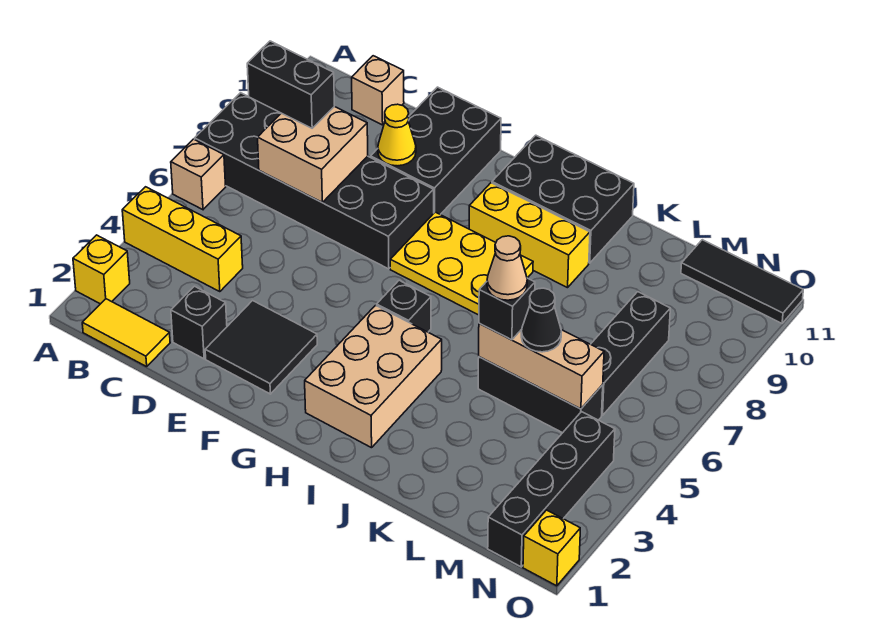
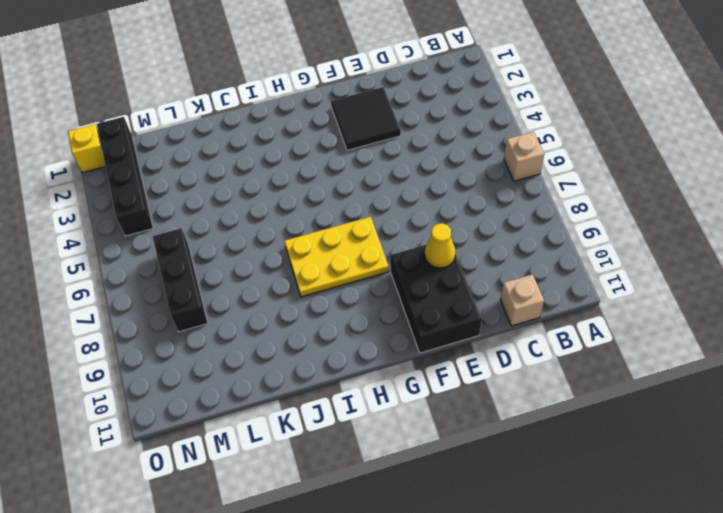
none -> yellow 1x1 brick [73,235,130,304]
none -> yellow 1x3 brick [122,187,243,292]
none -> black 2x6 brick [195,93,434,269]

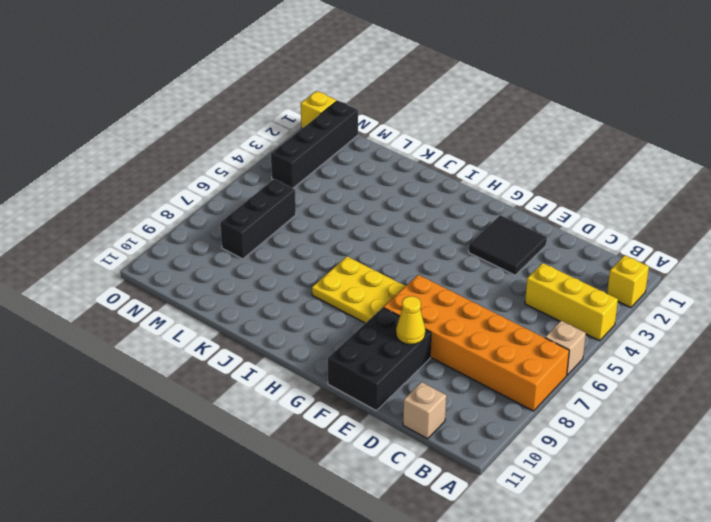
orange 2x6 brick [383,275,569,411] -> black 2x6 brick [195,93,434,269]
none -> yellow 1x2 tile [82,299,170,367]
none -> black 1x1 brick [171,286,227,359]
none -> tan 2x3 brick [305,305,442,448]

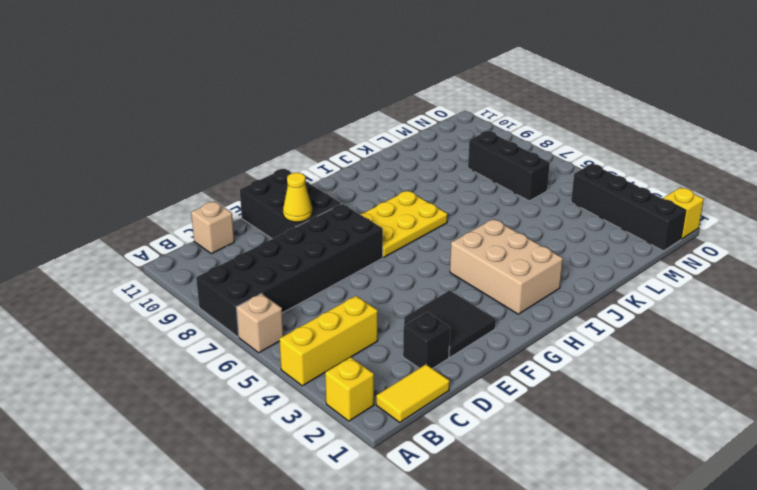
none -> black 1x1 brick [377,280,431,332]
none -> yellow 1x3 brick [469,183,590,288]
none -> black 2x3 brick [492,135,634,263]

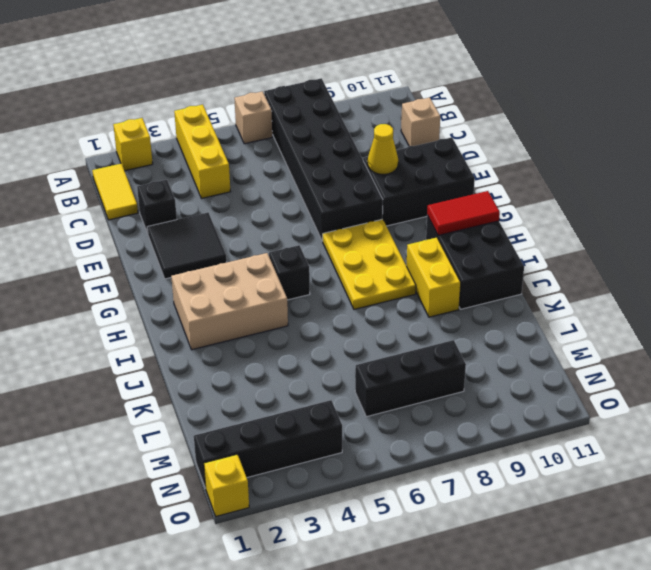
red 1x2 tile [427,191,500,235] -> none
yellow 1x2 brick [407,238,461,317] -> yellow 1x3 brick [469,183,590,288]
none -> black 1x3 brick [478,357,603,433]
none -> black 1x3 tile [681,240,803,323]
none -> tan 2x2 brick [258,106,368,202]

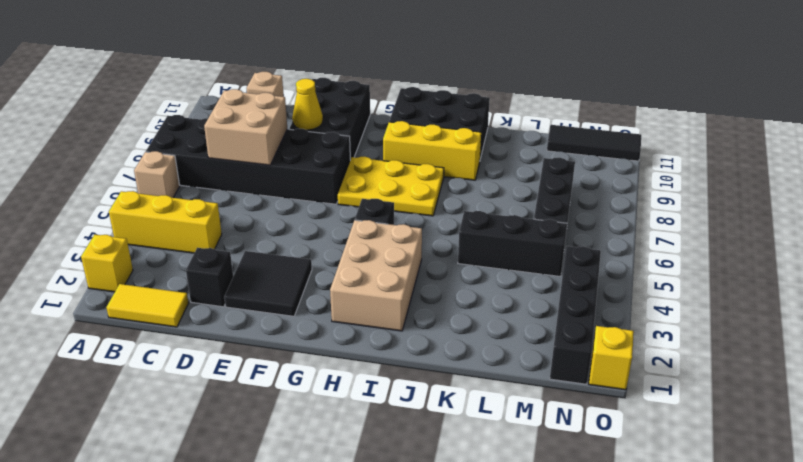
none -> tan 1x3 brick [479,323,604,409]
none -> black 1x2 brick [247,41,335,128]
none -> black 1x1 brick [479,278,535,340]

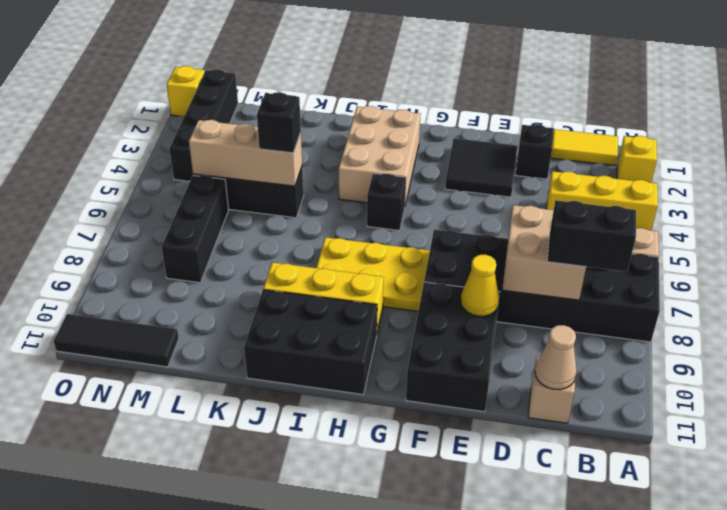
tan 1x1 cone [535,325,577,390] -> tan 1x1 cone moved to [487,236,527,300]
none -> black 1x1 cone [521,288,561,352]

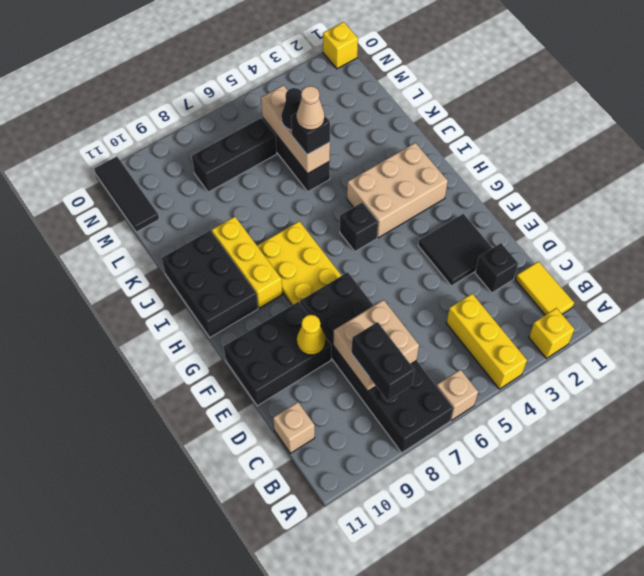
none -> black 1x4 brick [488,412,615,567]

